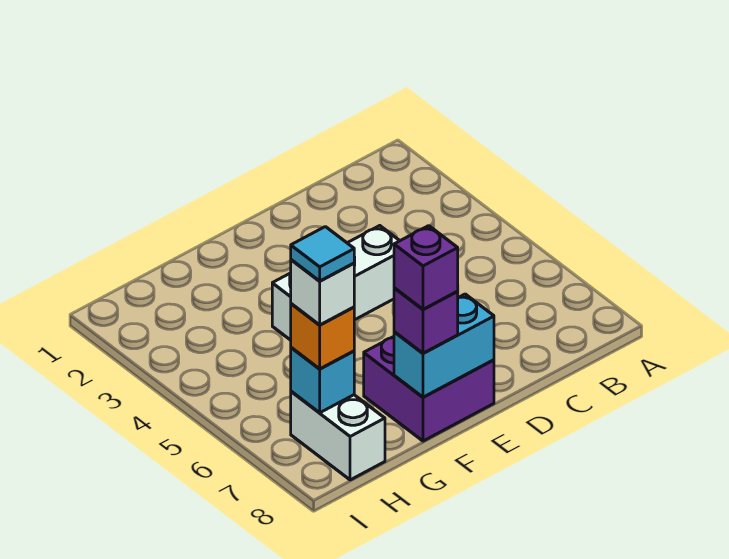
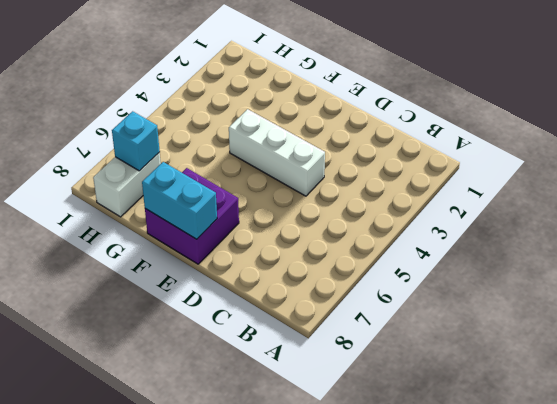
none -> purple 1x1 brick [394,288,458,353]
none -> orange 1x1 brick [291,304,354,369]

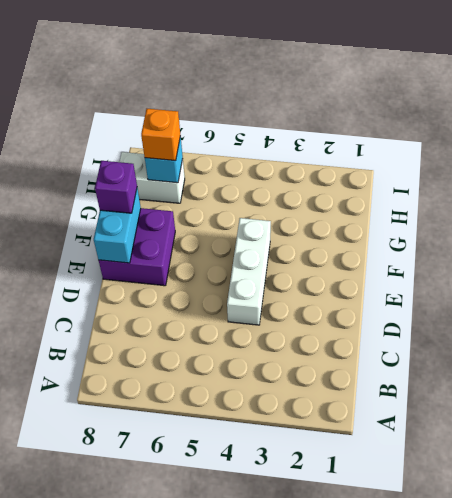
none -> purple 1x1 brick [394,226,458,309]
none -> white 1x1 brick [291,260,354,325]

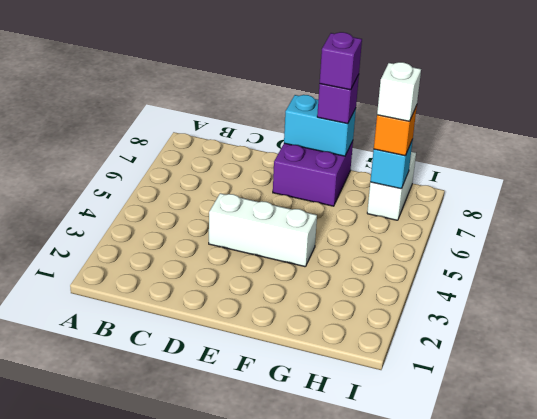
none -> cyan 1x1 tile [291,227,354,281]

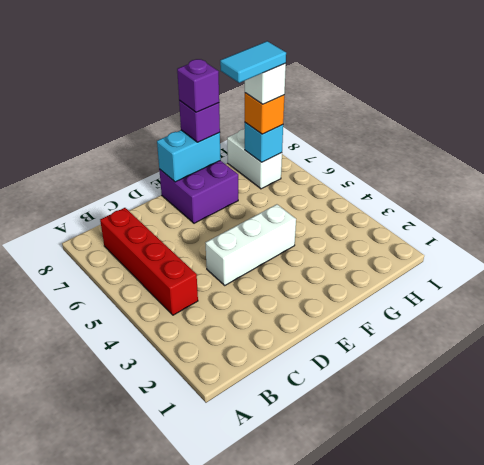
red 1x4 brick [100,208,198,315] -> none
cyan 1x2 tile [220,41,286,83] -> cyan 1x1 tile [291,227,354,281]

